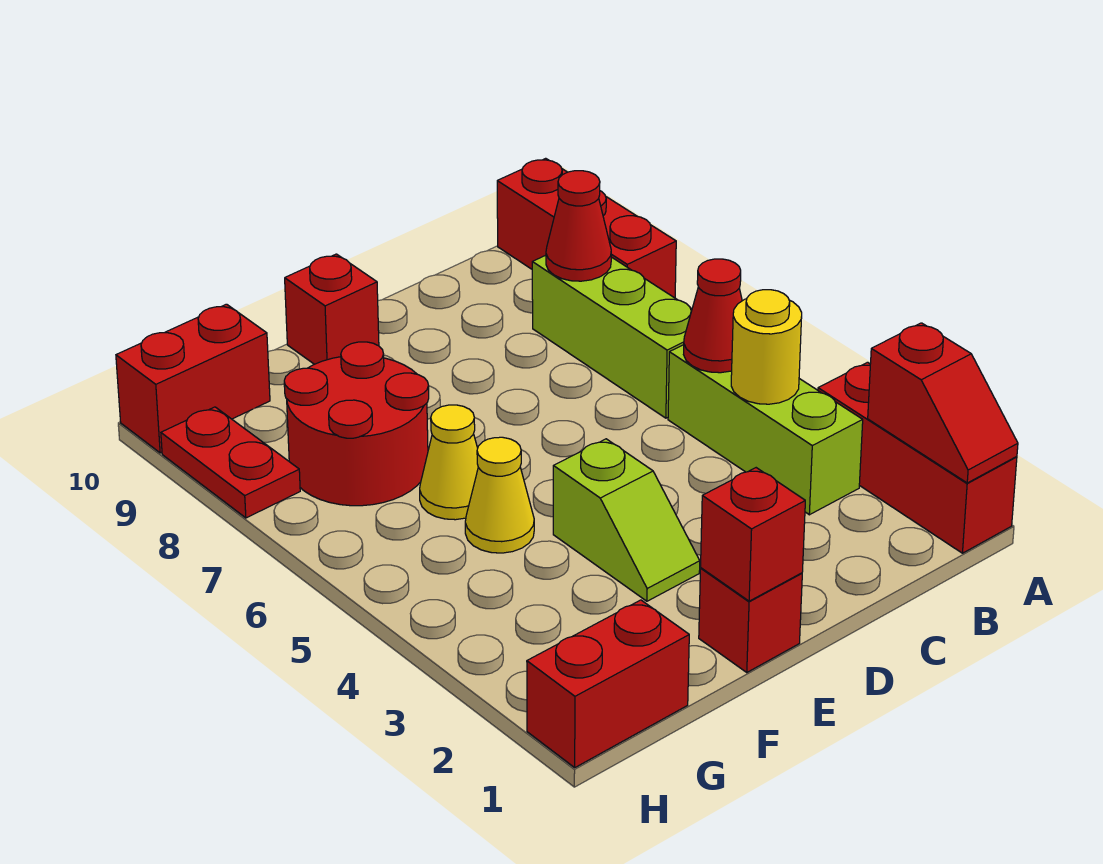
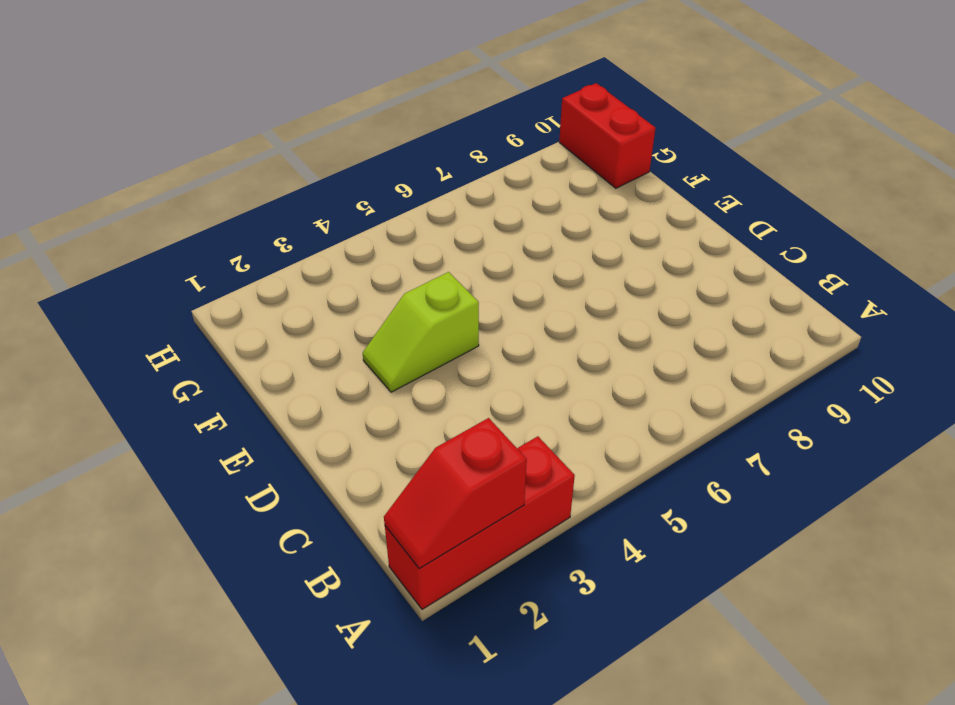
none -> red 1x3 brick [497,158,676,298]
none -> lime 1x3 brick [668,345,863,515]
none -> lime 1x3 brick [532,255,692,418]

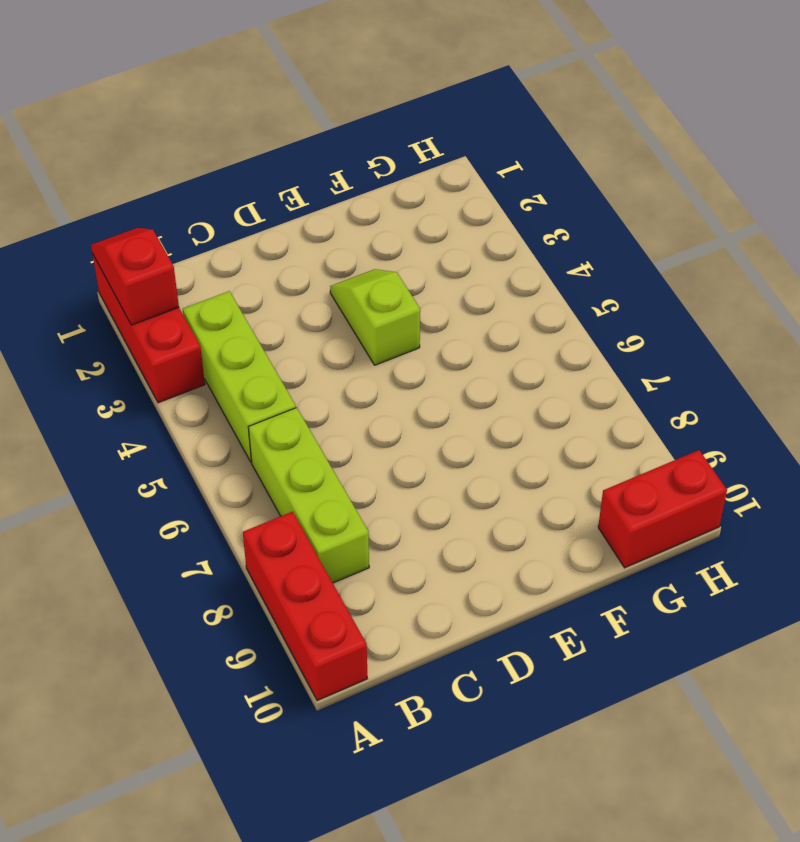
none -> red 1x1 brick [699,568,802,672]
none -> red 1x1 brick [285,254,379,364]
none -> yellow 1x1 cone [465,437,534,553]

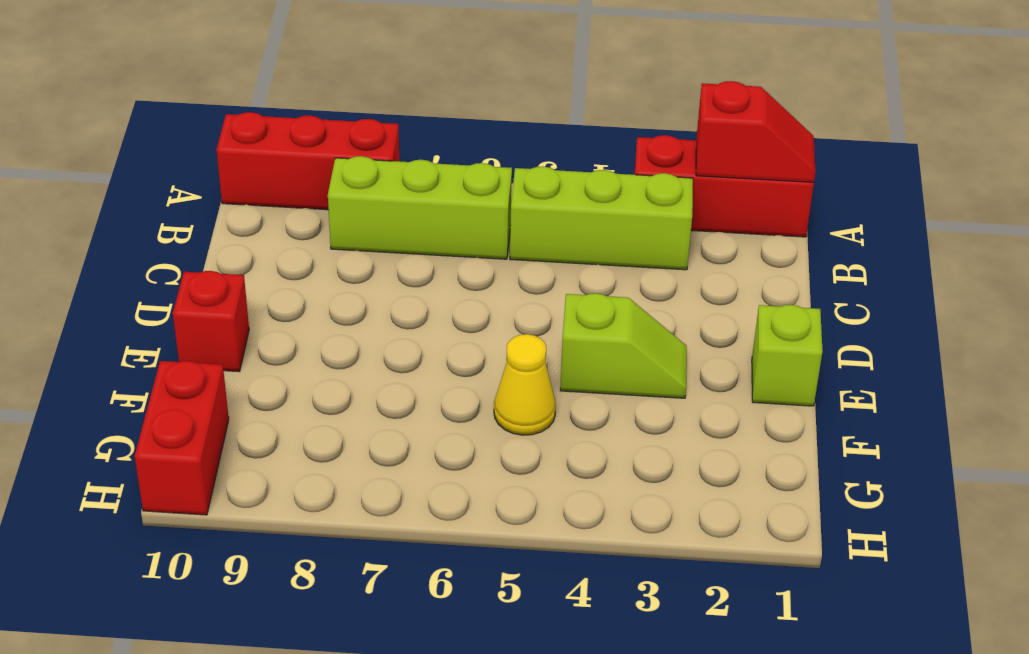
lime 1x1 brick [752,305,823,406] -> red 1x1 brick [699,568,802,672]
none -> yellow 1x1 cone [420,405,478,520]
none -> red 2x2 round brick [284,342,429,506]
none -> red 1x2 brick [527,600,689,767]

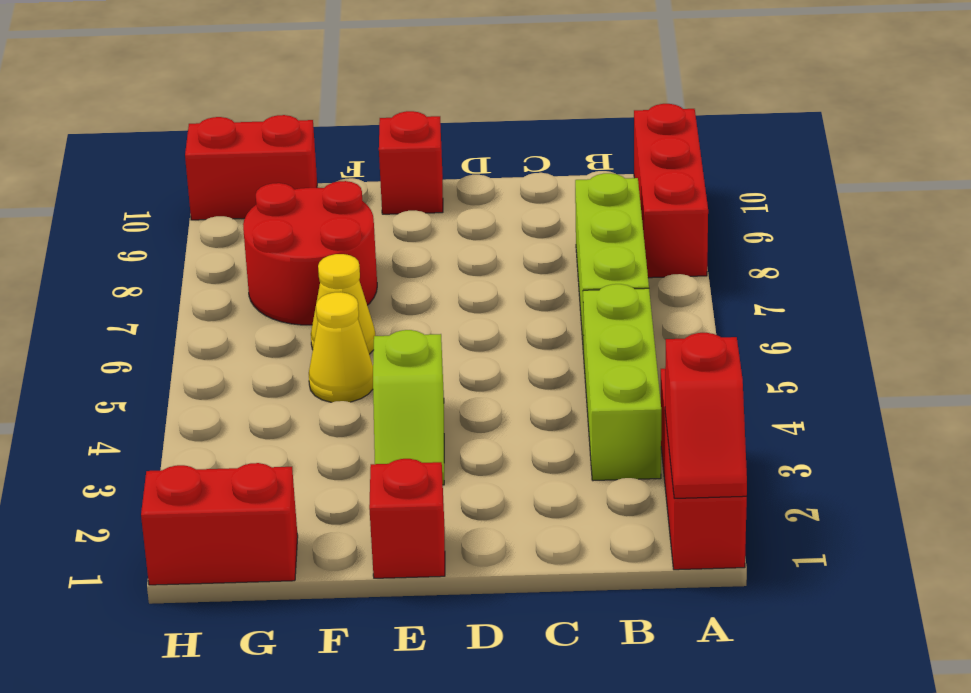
none -> red 1x2 plate [161,407,300,518]
none -> yellow 1x1 round brick [731,290,802,404]
none -> red 1x1 cone [684,259,742,373]

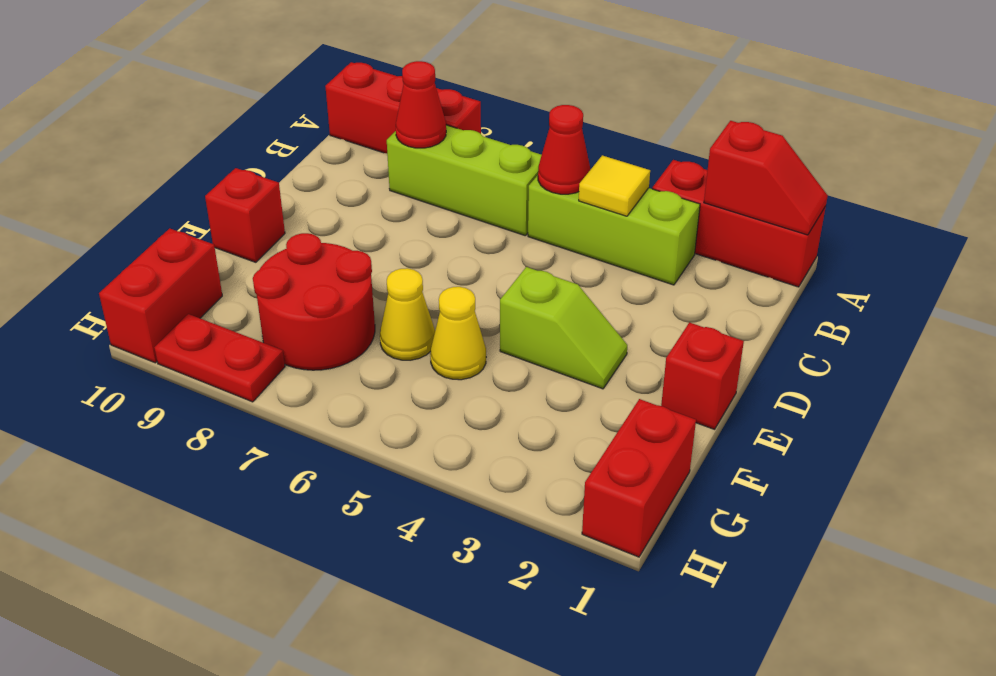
yellow 1x1 tile [579,155,650,216] -> yellow 1x1 round brick [731,290,802,404]
none -> red 1x1 brick [701,468,805,601]

